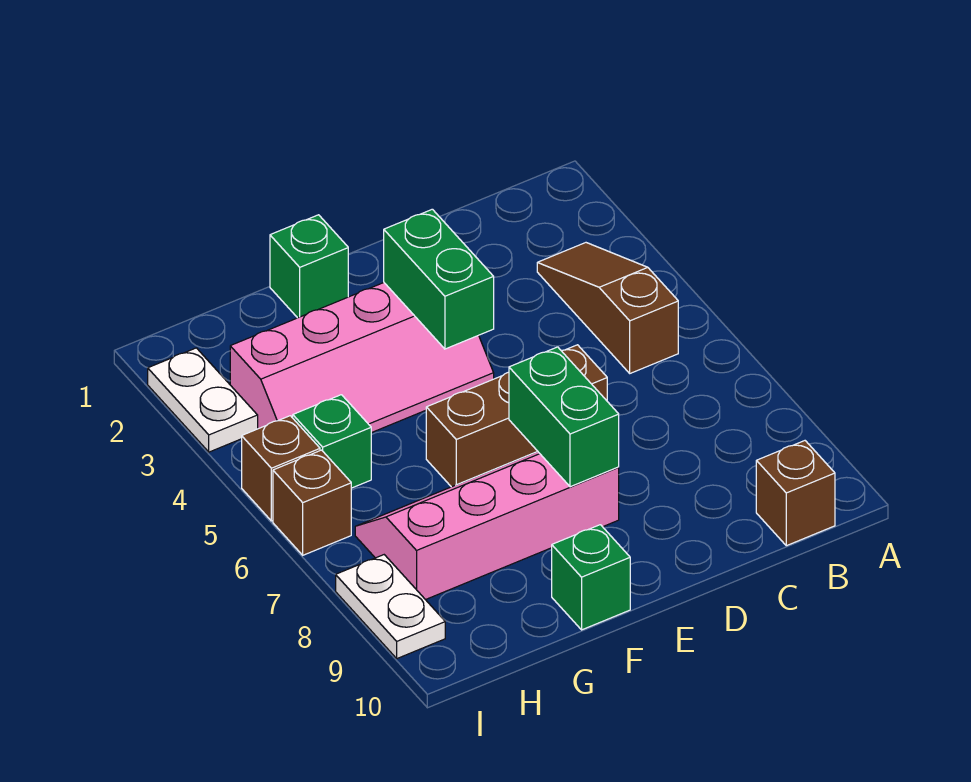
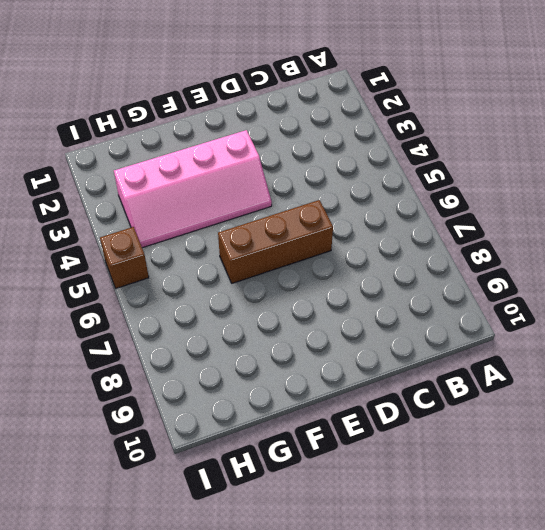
none -> brown 1x3 slope [537,243,678,373]
none -> brown 1x1 brick [756,441,835,546]
none -> pink 2x4 slope [355,452,619,600]

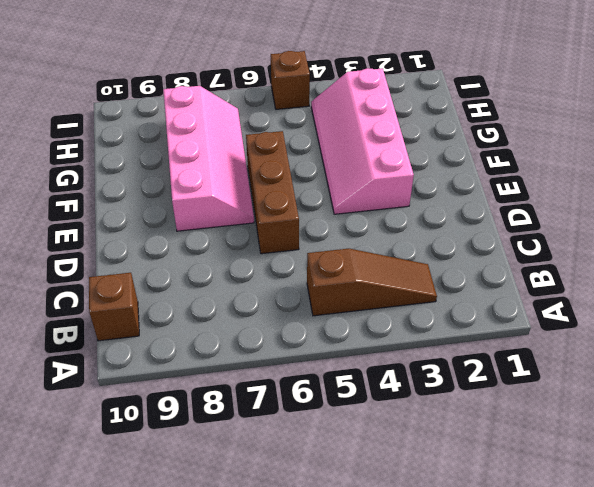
none -> green 1x1 brick [270,215,348,318]
none -> green 1x1 brick [552,525,630,630]
none -> green 1x1 brick [293,395,371,488]

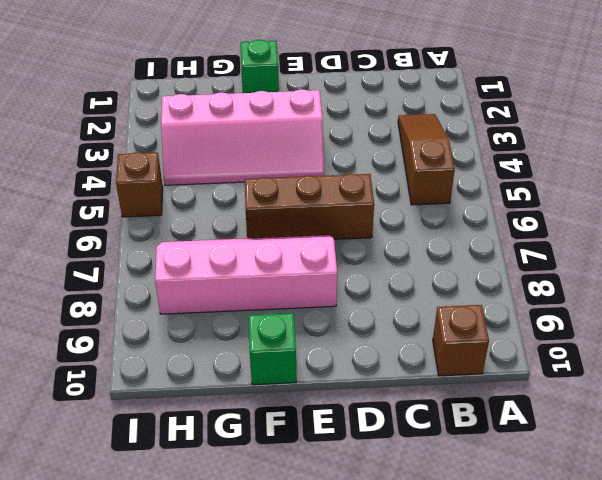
none -> green 1x1 brick [293,395,371,488]
none -> white 1x2 plate [148,348,258,452]
none -> brown 1x1 brick [273,450,351,555]

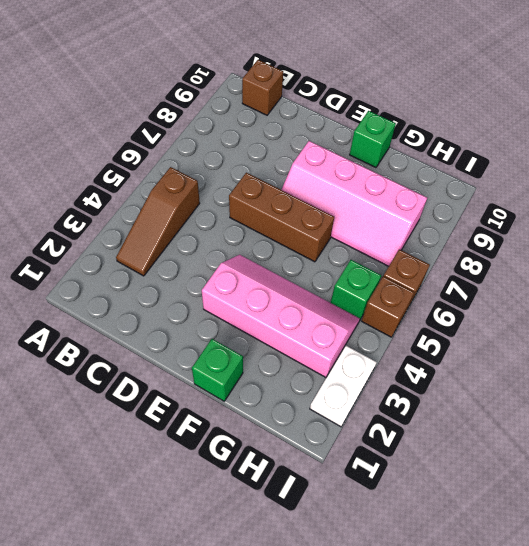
none -> white 1x2 plate [336,555,445,658]
none -> green 1x2 brick [384,209,494,349]
none -> green 1x2 brick [509,347,619,487]

